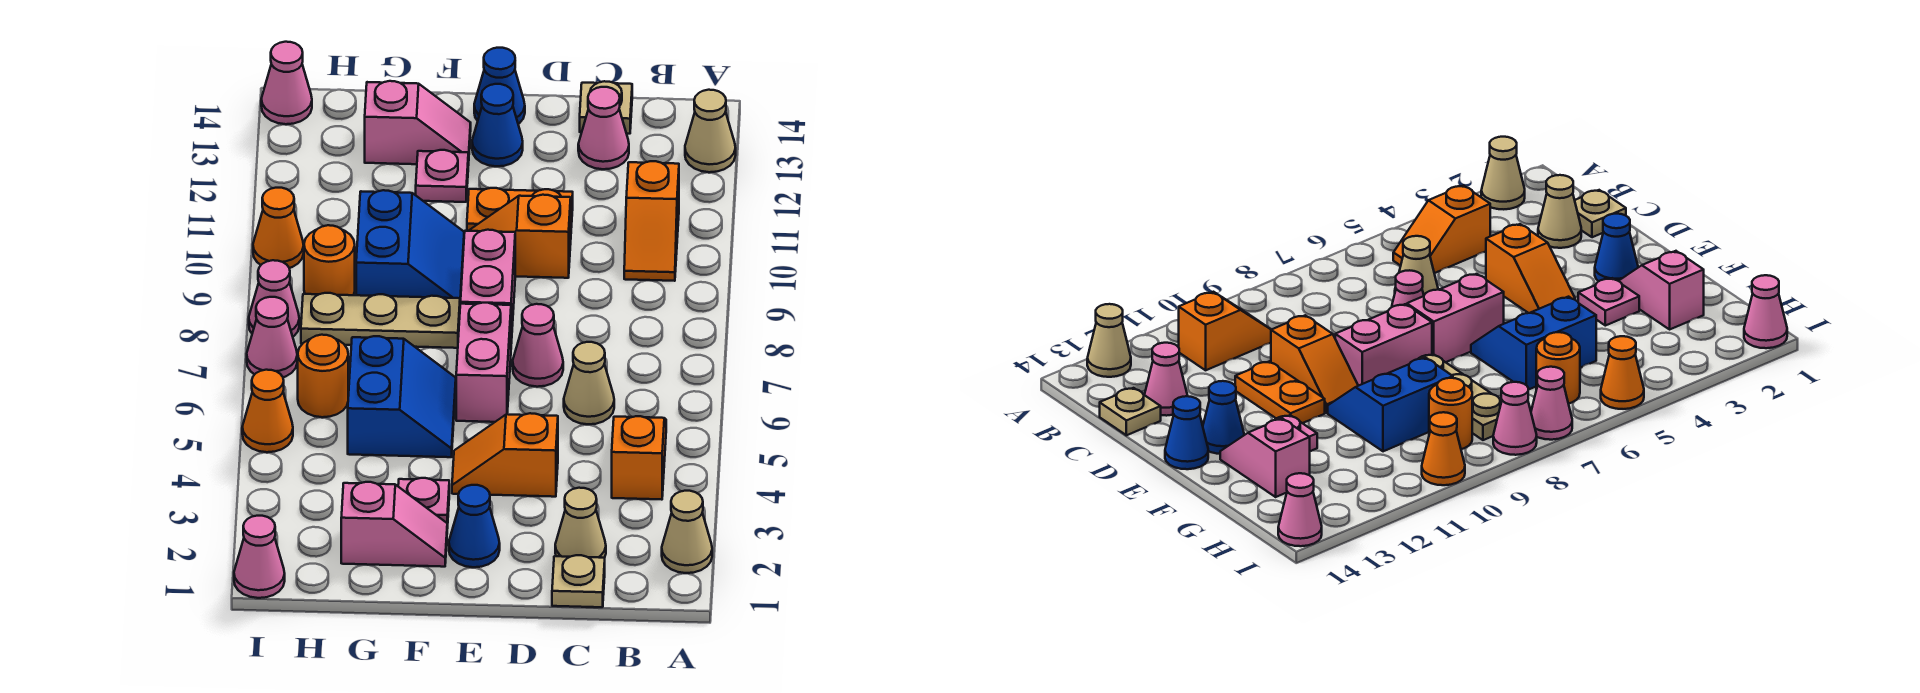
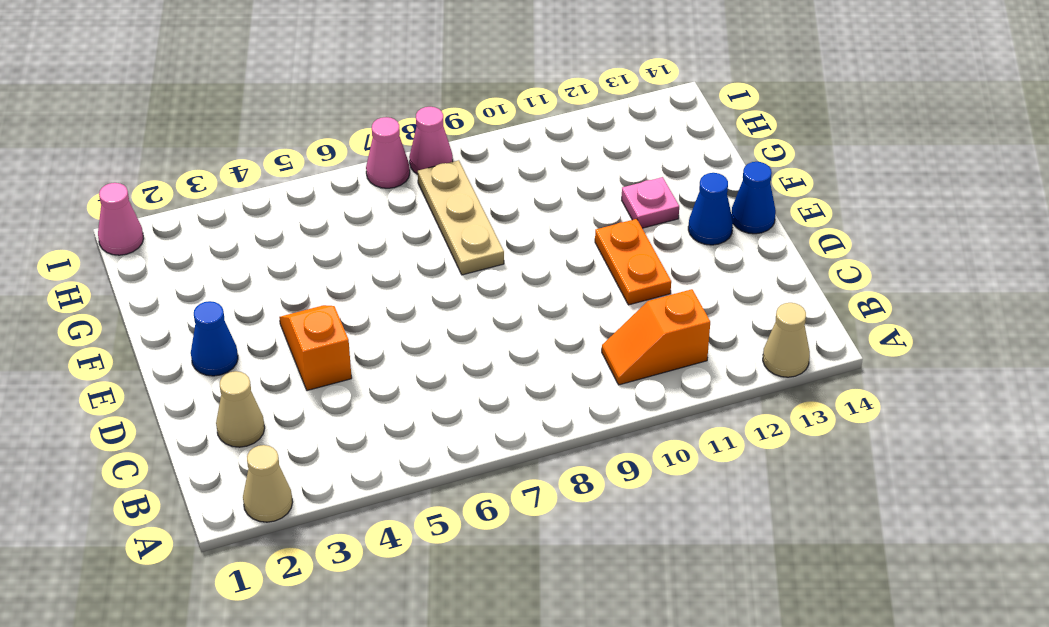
none -> orange 1x2 slope [612,416,666,500]
none -> tan 1x1 plate [552,555,605,607]
none -> tan 1x1 cone [564,342,614,424]
none -> pink 1x1 cone [578,87,629,169]

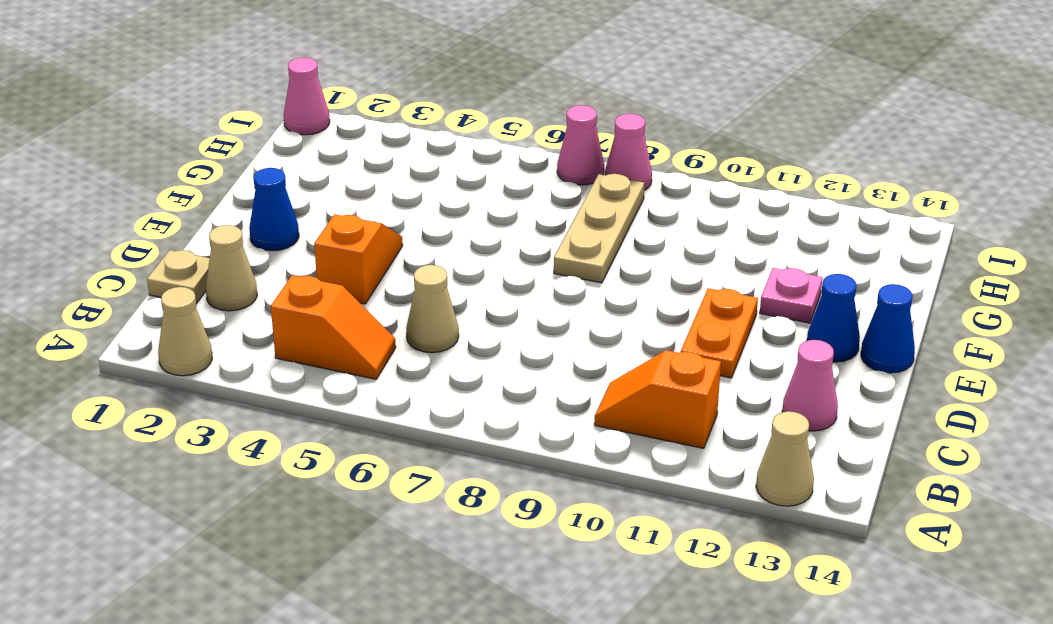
none -> tan 1x1 plate [580,81,632,134]
none -> pink 1x1 cone [513,304,563,387]
none -> orange 1x2 slope [469,195,571,278]
none -> pink 1x2 brick [456,303,511,422]

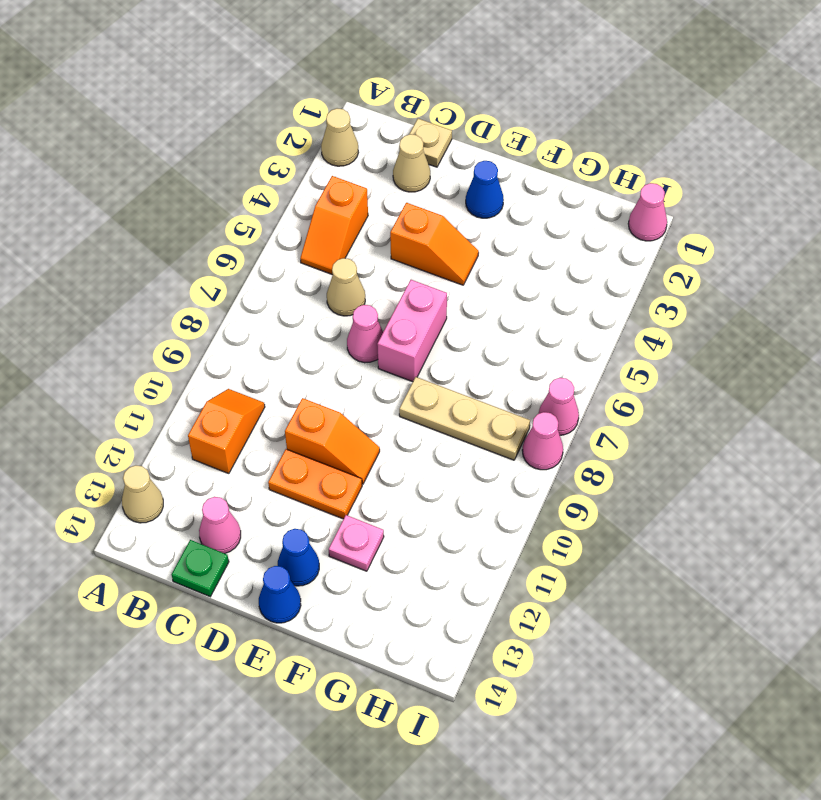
green 1x1 plate [172,540,229,597] -> tan 1x1 plate [580,81,632,134]
none -> pink 1x2 brick [461,230,515,343]
none -> pink 1x2 slope [341,482,447,567]
none -> pink 1x1 plate [398,478,449,528]
none -> blue 2x2 slope [348,336,456,457]

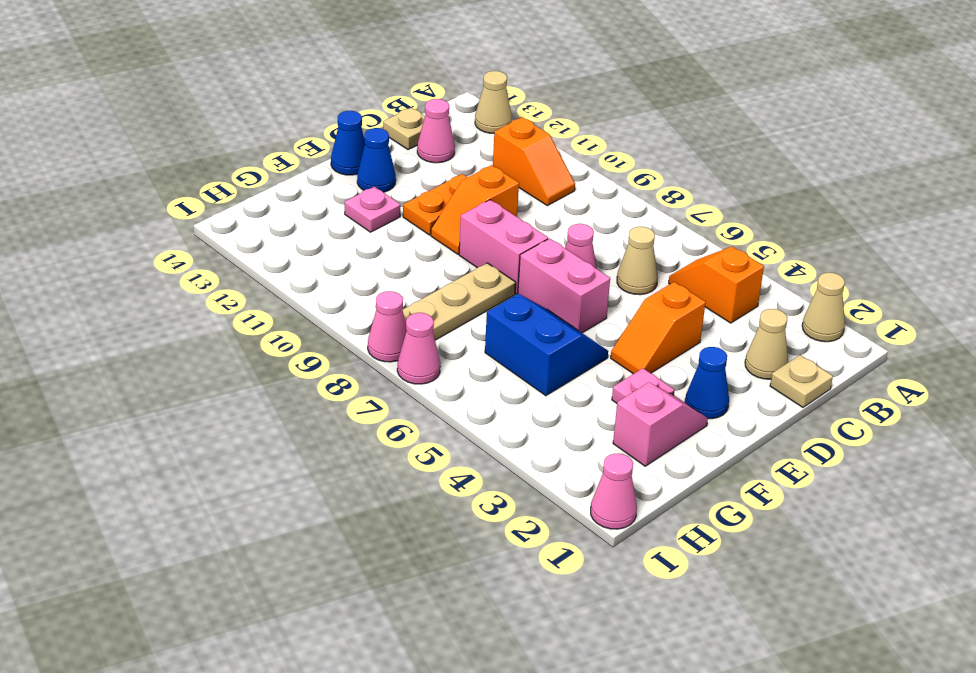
none -> blue 2x2 slope [356,190,464,304]
none -> pink 1x2 slope [365,81,471,165]
none -> orange 1x1 round brick [298,335,348,417]
none -> orange 1x1 round brick [304,225,355,295]

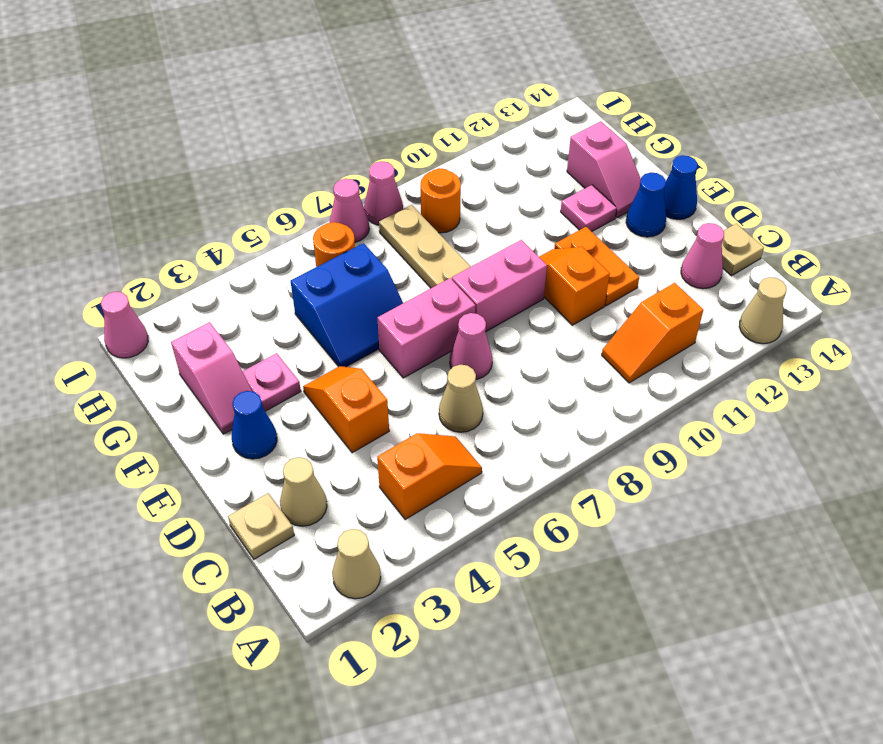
none -> blue 2x2 slope [356,190,464,304]
none -> orange 1x1 cone [242,370,293,452]
none -> orange 1x1 cone [253,188,304,268]
none -> pink 1x1 cone [261,42,312,124]

